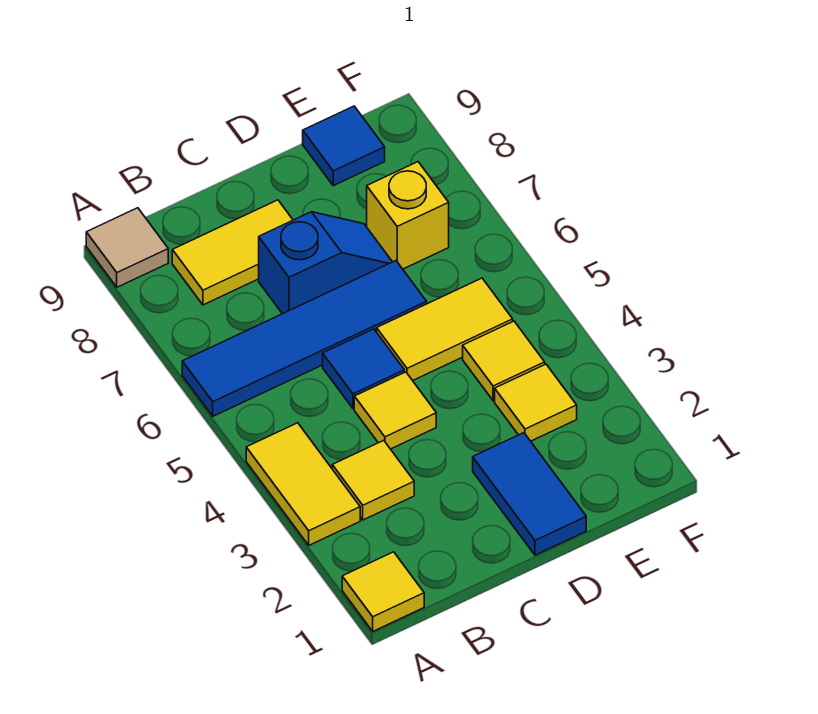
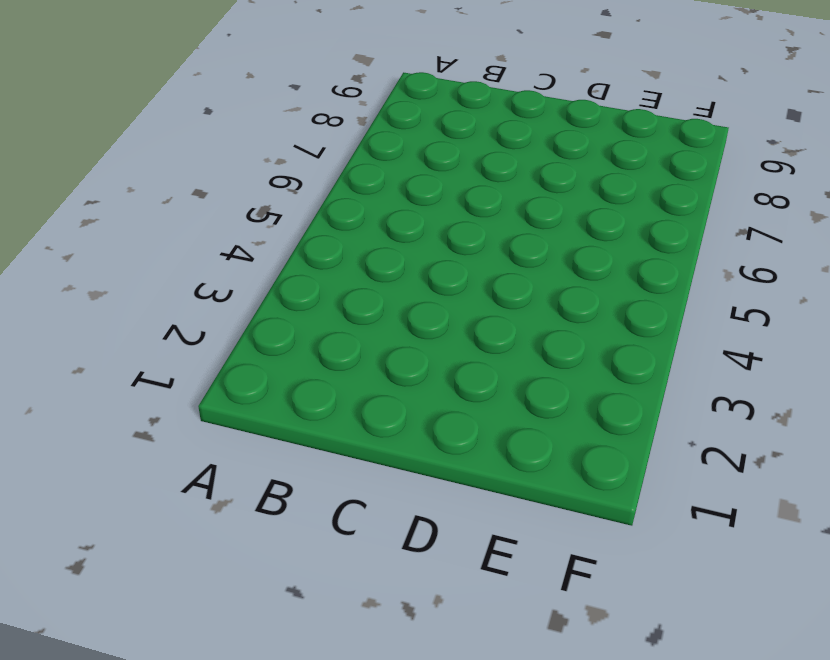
none -> yellow 1x1 tile [342,552,424,631]
none -> yellow 1x2 tile [246,423,360,545]
none -> blue 1x4 tile [182,261,427,416]

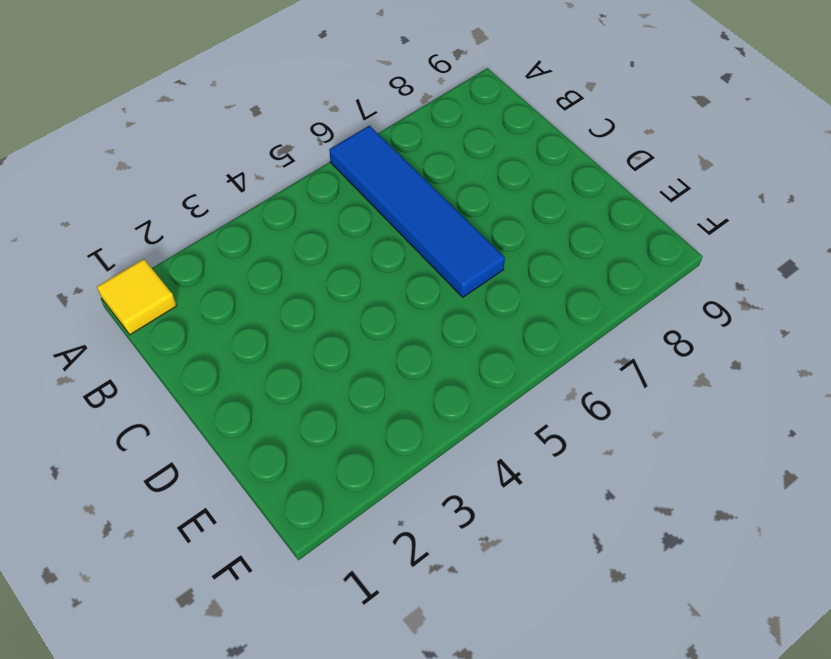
none -> yellow 1x2 tile [246,423,360,545]
none -> tan 1x1 tile [86,208,168,287]
none -> yellow 1x1 tile [332,440,414,520]

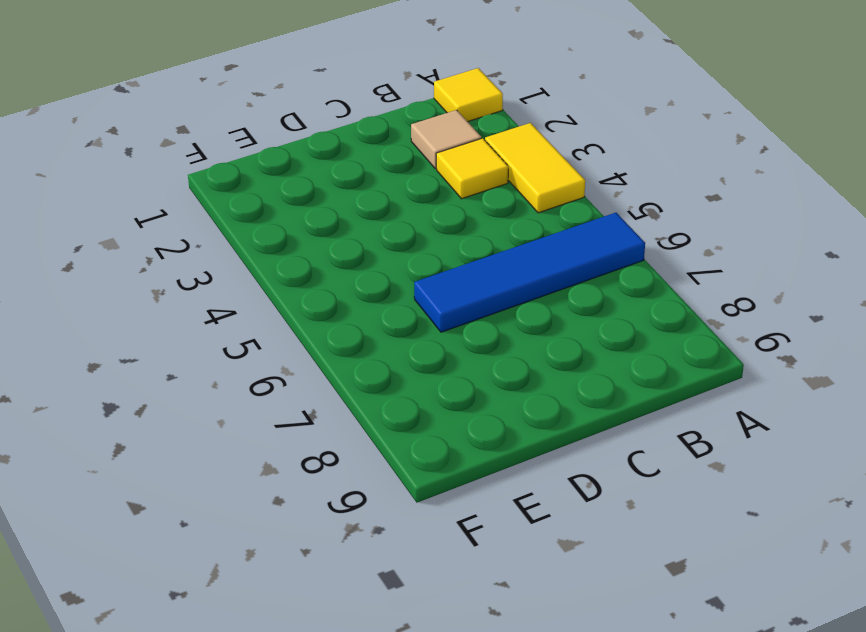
tan 1x1 tile [411,110,481,169] -> tan 1x1 tile moved to [86,208,168,287]
none -> yellow 1x2 tile [172,200,293,305]
none -> yellow 1x1 tile [354,372,436,449]
none -> blue 1x1 tile [323,329,404,409]

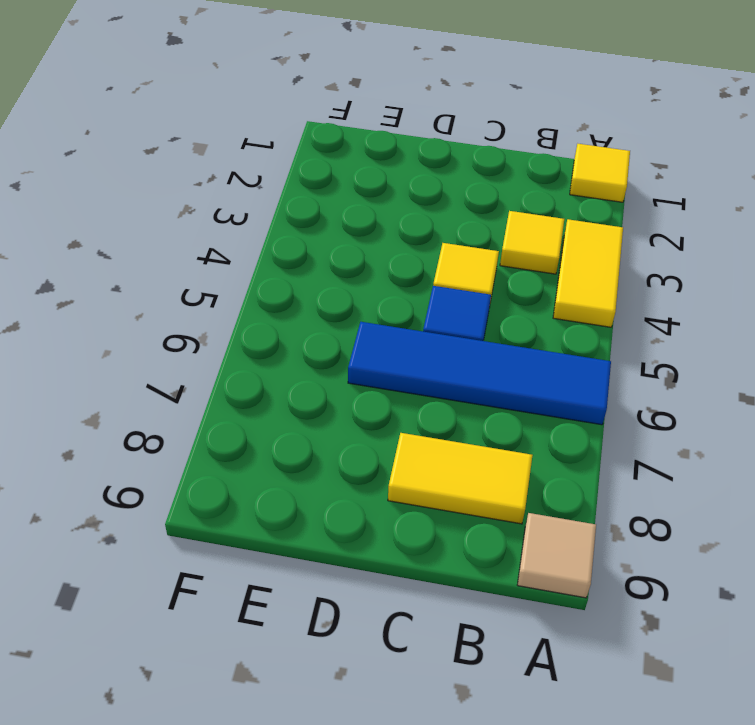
none -> blue 1x2 slope [259,212,392,314]
none -> blue 1x2 tile [473,433,586,555]
none -> yellow 1x2 tile [377,278,513,381]

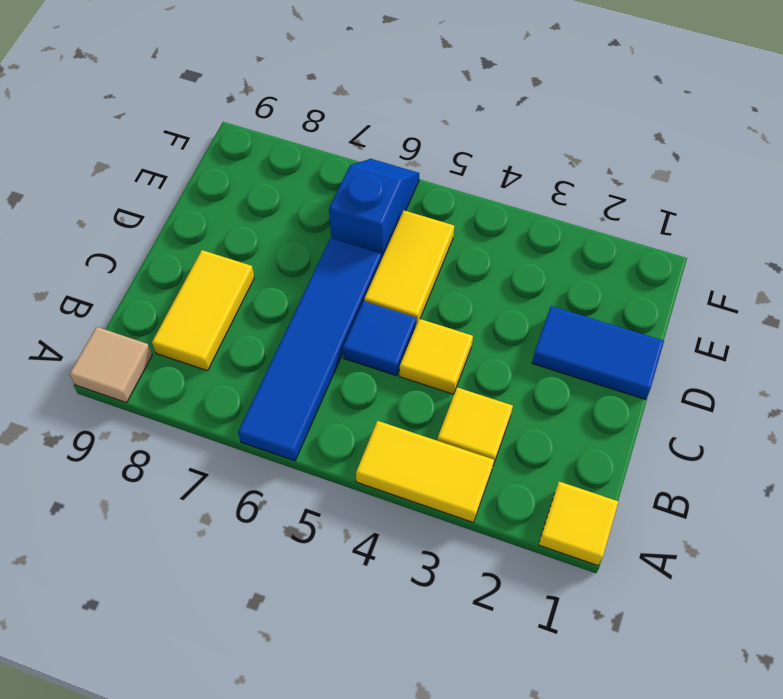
blue 1x2 slope [329,159,419,259] -> blue 1x2 slope moved to [259,212,392,314]
none -> yellow 1x1 tile [495,364,577,441]
none -> yellow 1x1 tile [463,321,545,401]
none -> yellow 1x1 brick [367,162,449,269]

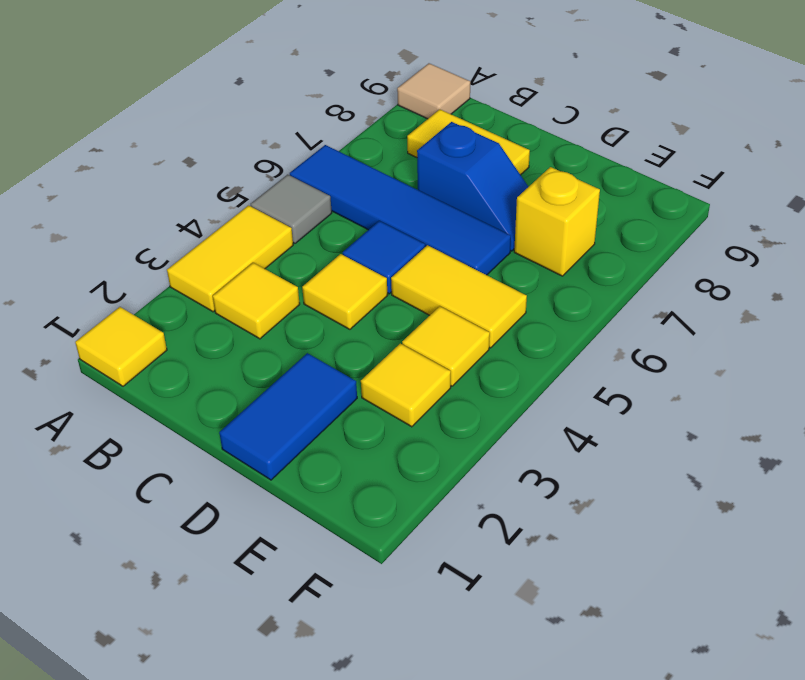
grey 1x1 tile [251,175,332,243] -> none
none -> blue 1x1 tile [303,106,385,186]

